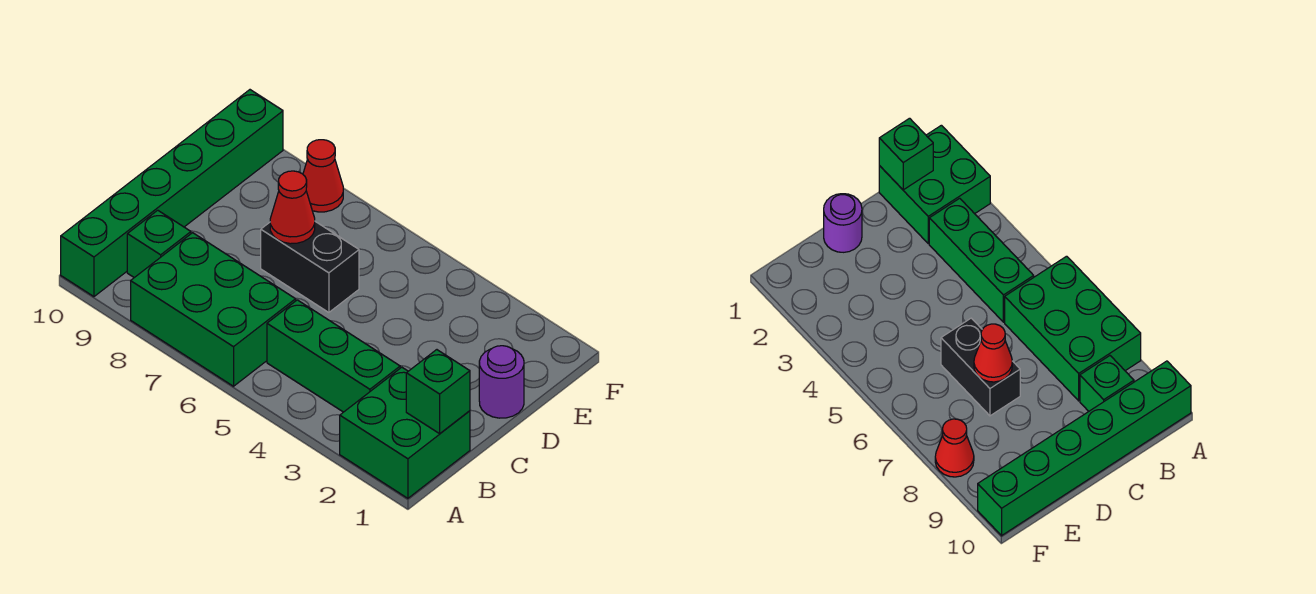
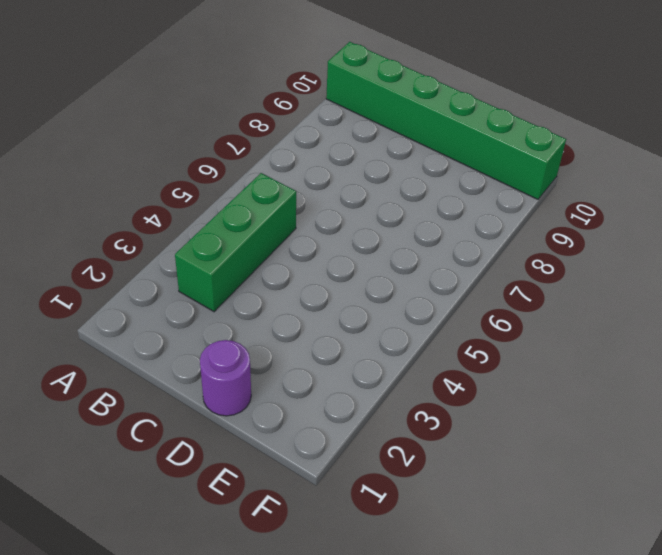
none -> green 2x2 brick [340,367,470,498]
none -> green 2x3 brick [131,233,296,386]

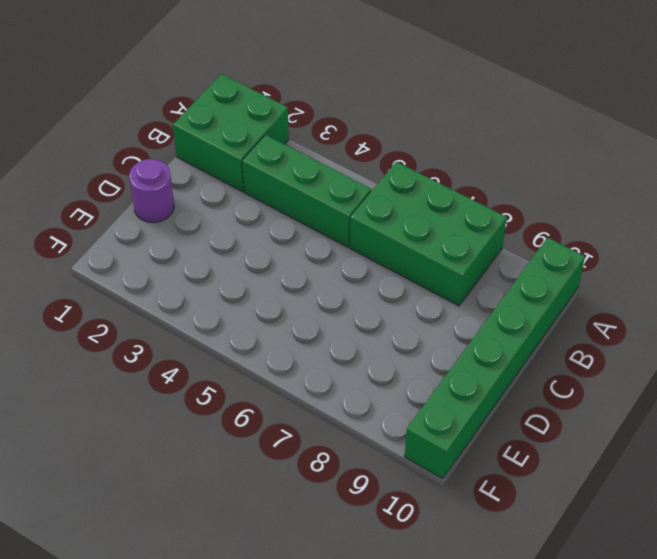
none -> green 1x1 brick [127,210,191,278]
none -> black 1x2 brick [261,222,359,312]

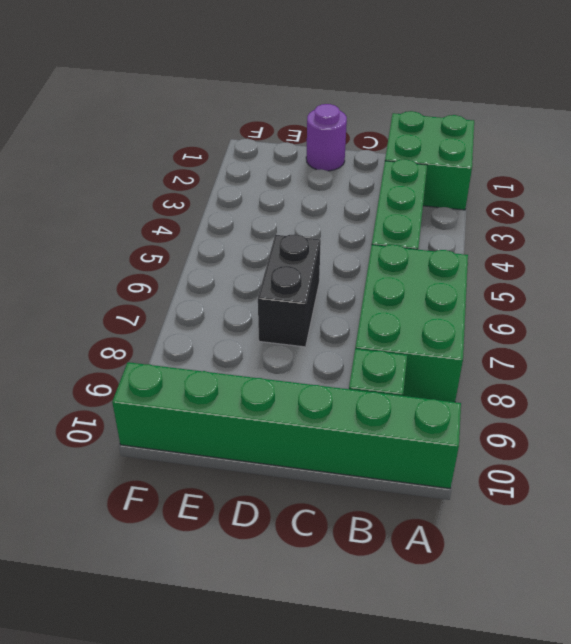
none -> red 1x1 cone [303,140,343,212]
none -> green 1x1 brick [406,350,470,434]

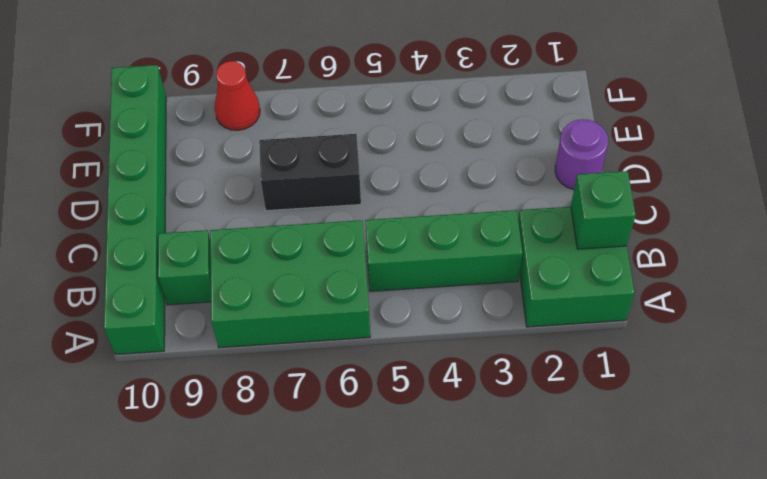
none -> red 1x1 cone [270,171,315,244]

